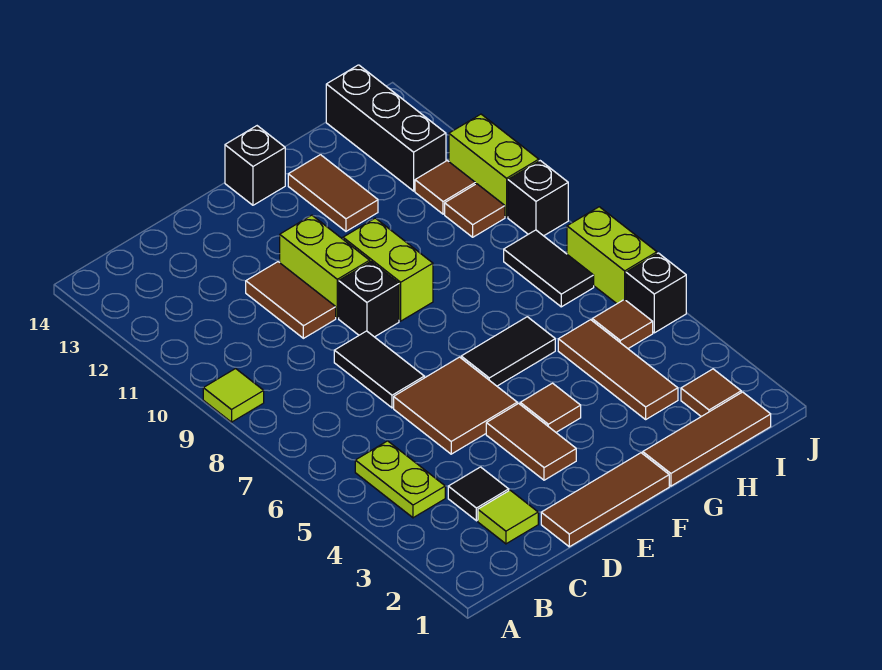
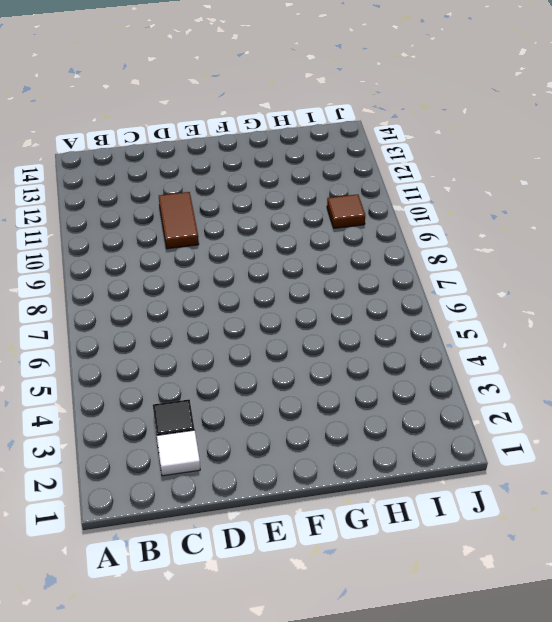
white 1x1 tile [157,430,200,476] -> lime 1x1 tile [478,490,538,544]
none -> lime 1x1 tile [203,369,264,422]
none -> lime 1x2 plate [355,441,445,518]
none -> brown 1x3 tile [541,453,669,547]

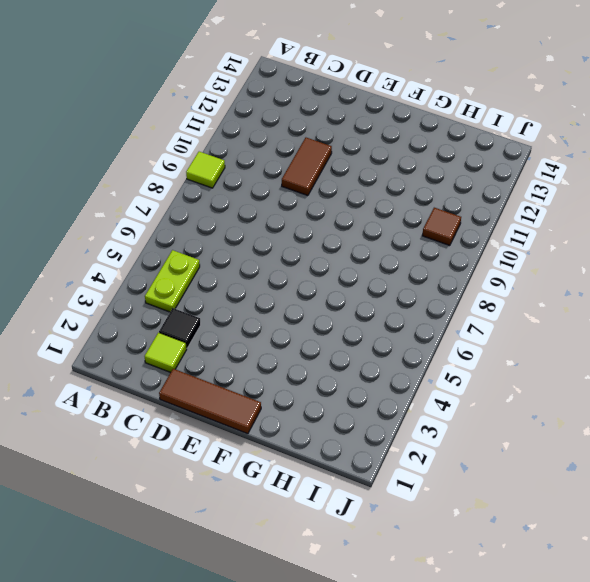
none -> brown 2x2 tile [394,357,517,454]
none -> black 1x2 tile [334,331,424,408]
none -> brown 1x2 tile [486,403,576,480]

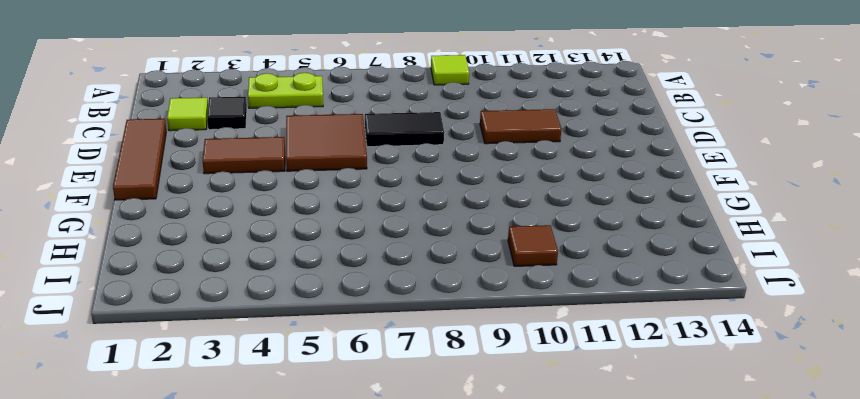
none -> black 1x1 brick [339,262,399,337]
none -> lime 1x2 brick [280,215,370,318]
none -> brown 1x1 tile [520,383,581,432]

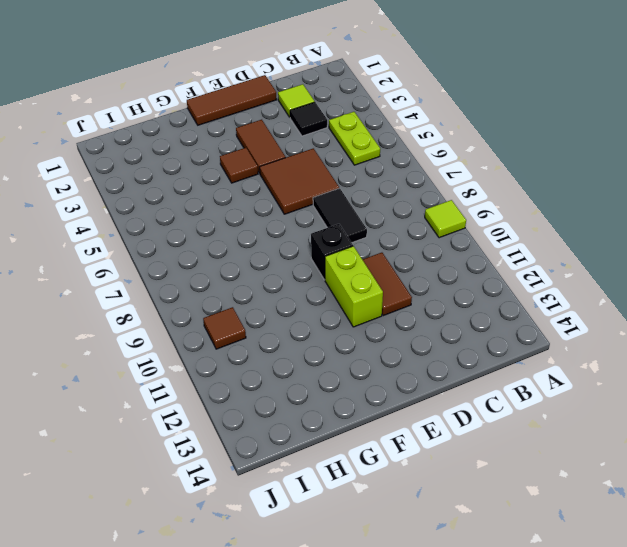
none -> black 1x2 tile [461,317,555,386]
none -> lime 1x2 brick [343,218,433,321]
none -> black 1x1 brick [225,126,285,205]

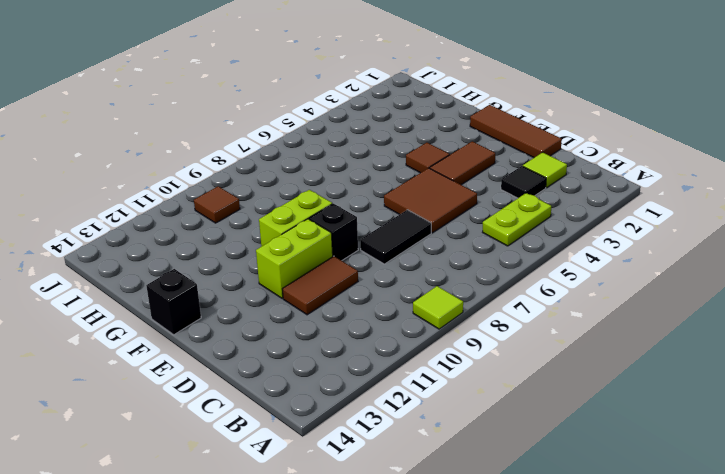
none -> black 1x2 tile [461,317,555,386]
none -> brown 1x3 tile [643,392,771,486]
none -> brown 1x2 tile [288,155,378,231]

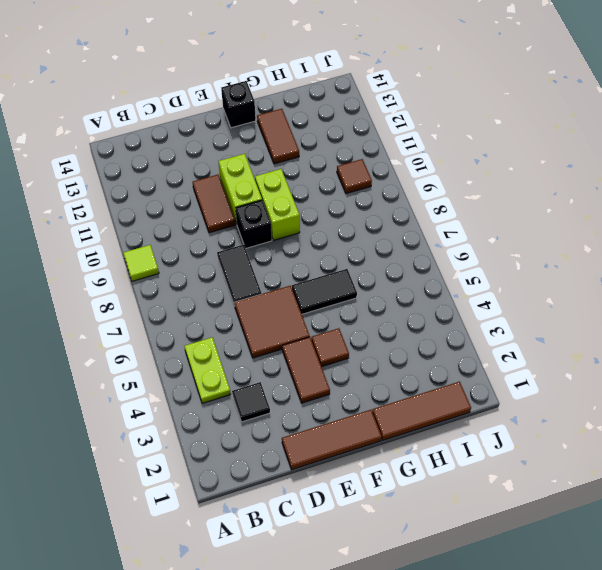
none -> lime 1x1 tile [478,490,538,544]
none -> brown 1x3 tile [558,320,678,419]
none -> brown 1x1 tile [681,369,741,417]

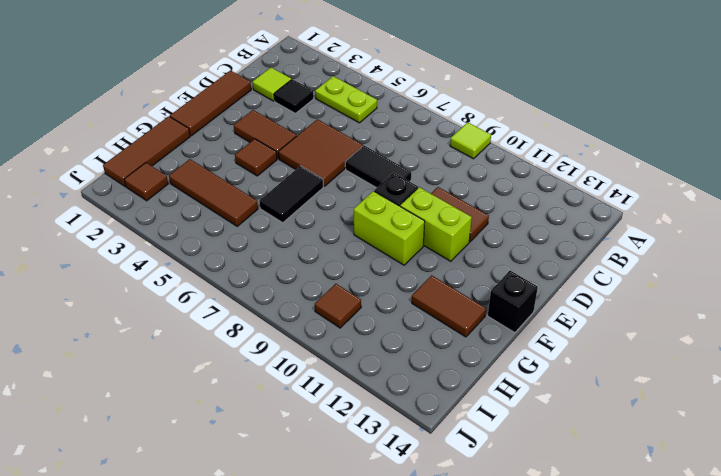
none -> brown 1x1 tile [592,299,653,348]
none -> black 1x2 tile [504,230,594,307]
none -> brown 1x1 tile [415,161,475,214]

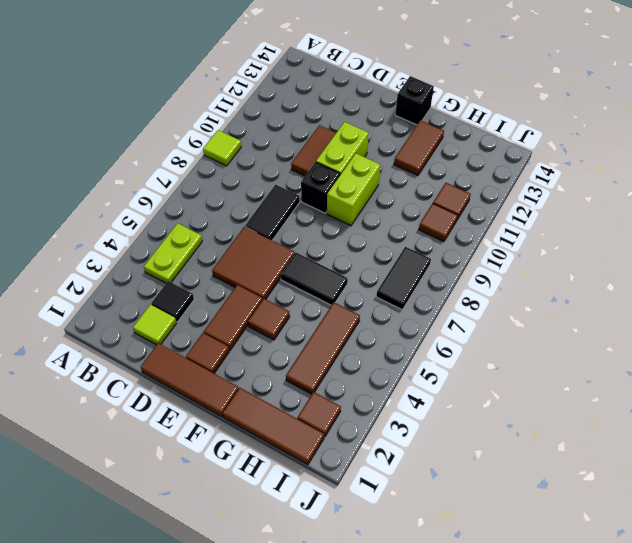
brown 1x1 tile [186,333,229,373] -> brown 1x1 tile moved to [592,299,653,348]
none -> black 1x3 brick [326,65,446,191]
none -> black 1x1 brick [626,253,686,333]
none -> lime 1x2 brick [567,207,657,304]

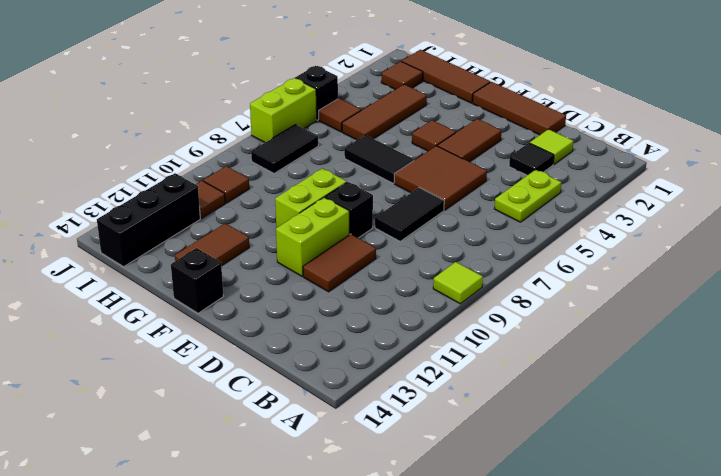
none -> black 1x1 brick [508,161,568,236]
none -> lime 1x2 brick [449,114,539,217]

